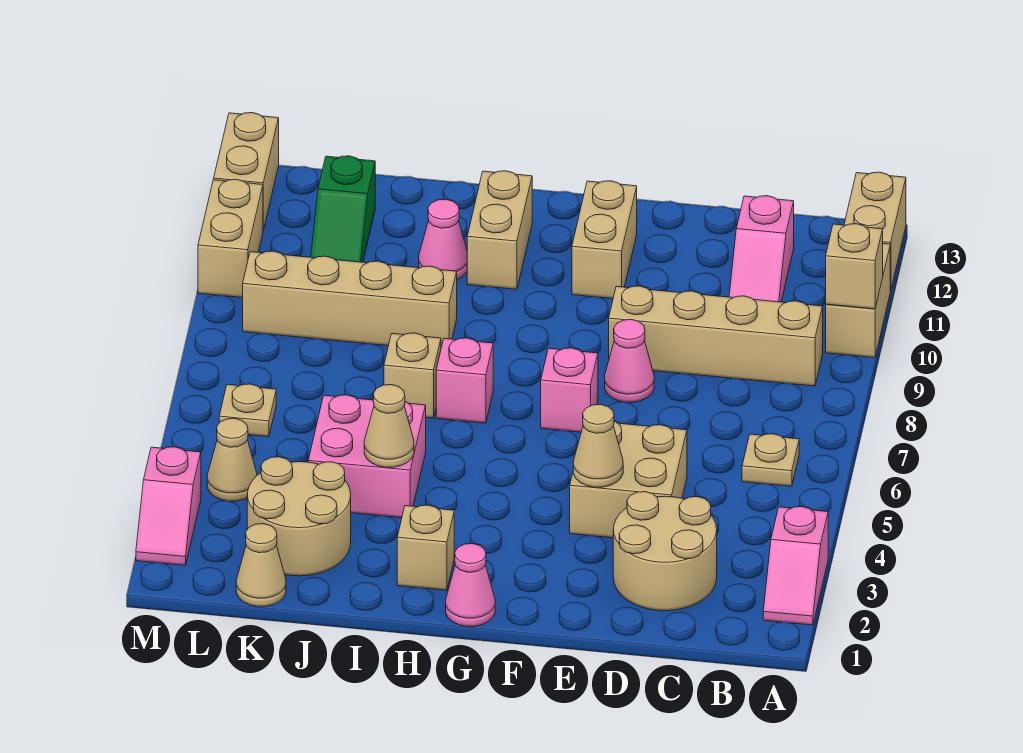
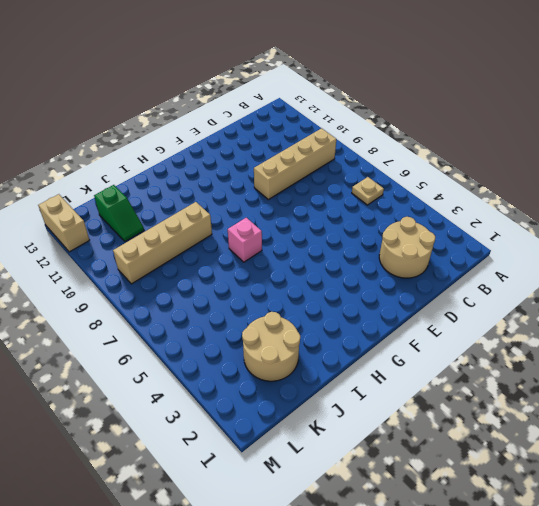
none -> pink 1x2 slope [763,507,828,625]
none -> tan 1x2 brick [826,244,890,358]
none -> tan 1x2 brick [844,172,906,291]
none -> pink 1x2 slope [729,196,794,302]

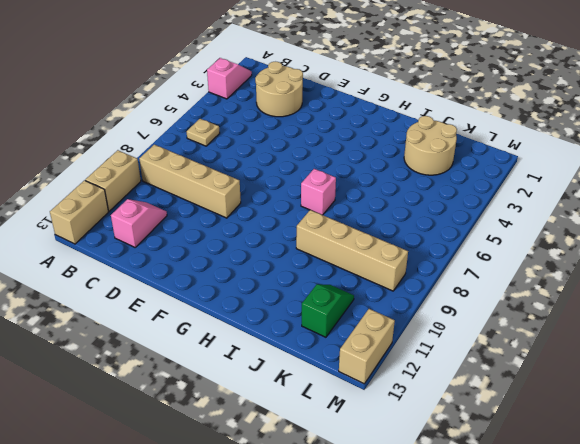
none -> tan 2x2 brick [570,421,687,538]
none -> pink 1x1 cone [605,319,654,402]
none -> pink 1x1 brick [541,348,598,432]
none -> tan 1x2 brick [572,181,637,299]

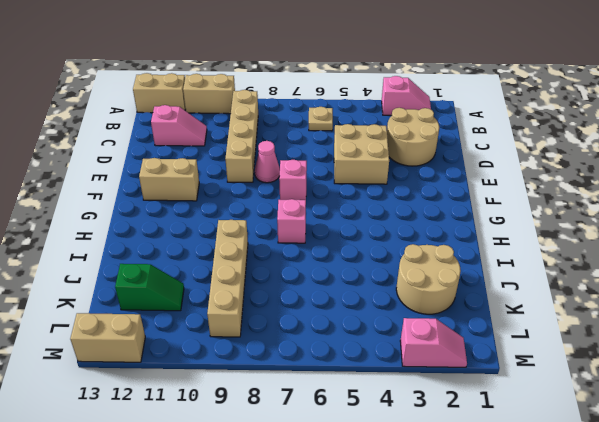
none -> pink 1x1 cone [446,544,495,626]
none -> tan 1x1 brick [397,505,454,590]
none -> tan 1x2 brick [467,171,532,289]
none -> pink 2x2 brick [308,395,426,518]

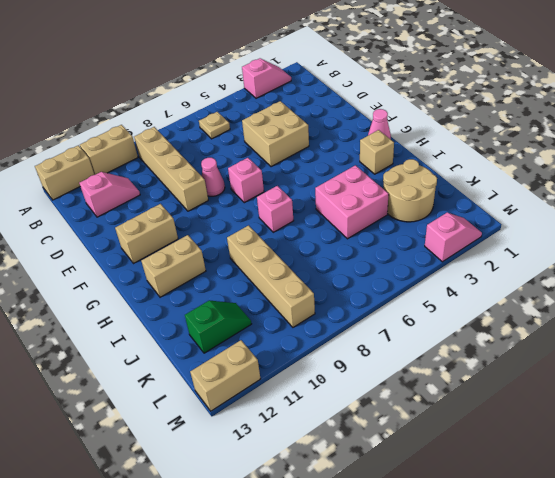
none -> tan 2x2 round brick [613,492,717,611]
none -> tan 1x1 brick [384,333,441,418]
none -> pink 1x1 cone [419,199,467,279]
none -> tan 1x1 cone [236,524,286,606]

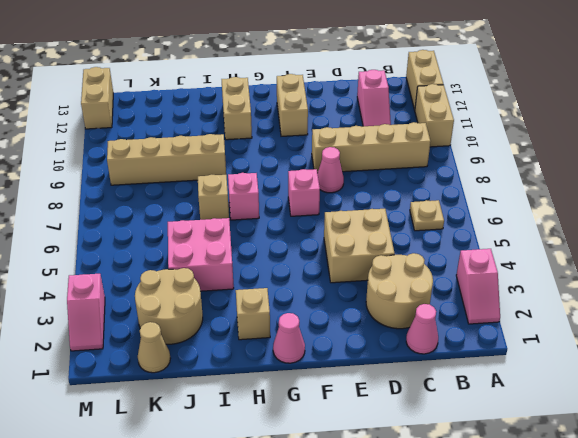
pink 1x1 cone [406,304,438,354] -> pink 1x1 cone moved to [419,199,467,279]
none -> green 1x2 slope [311,156,375,262]
none -> tan 1x1 cone [207,418,257,501]
none -> tan 1x1 plate [219,384,276,437]
none -> tan 1x2 brick [198,179,263,298]

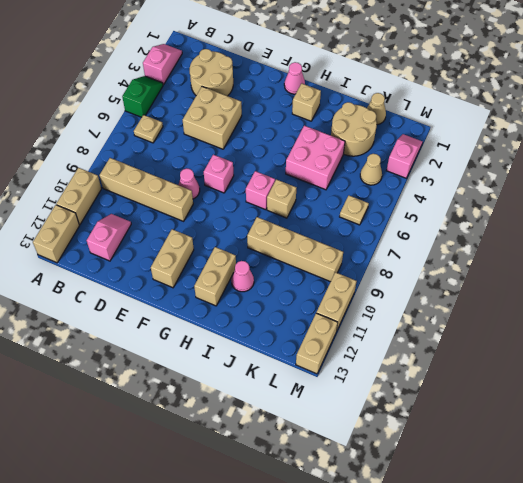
green 1x2 slope [122,76,163,117] -> green 1x2 slope moved to [311,156,375,262]
none -> tan 1x1 brick [826,224,883,309]
none -> tan 1x1 cone [573,404,623,487]
none -> tan 1x1 cone [364,385,414,467]

